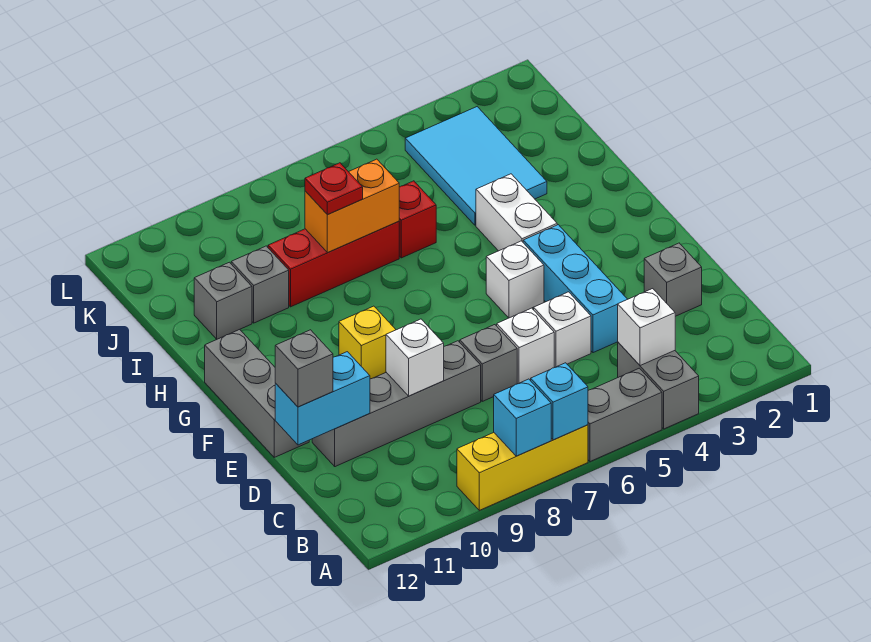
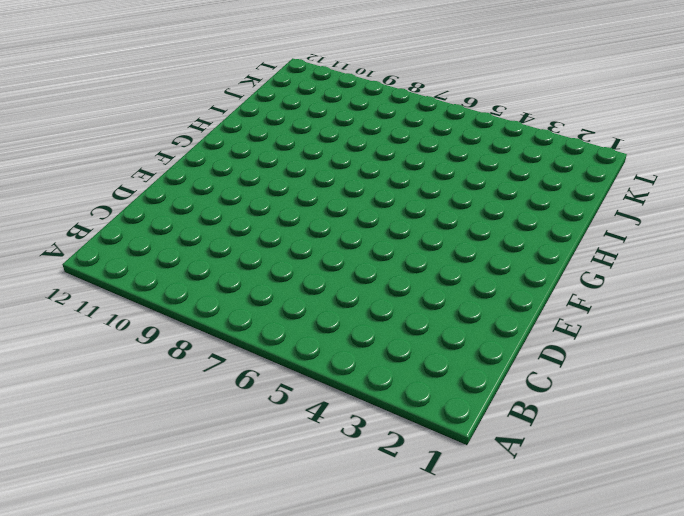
none -> grey 1x2 brick [618,342,699,429]
none -> grey 1x2 brick [588,368,662,462]
none -> yellow 1x3 brick [457,425,588,510]

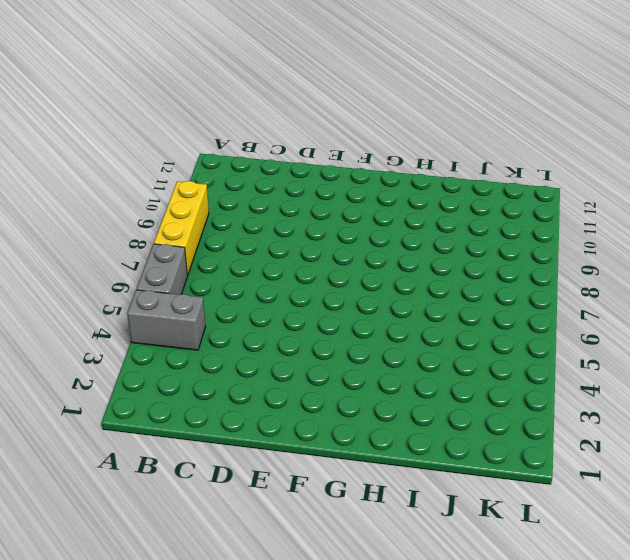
none -> grey 1x1 brick [644,243,702,316]
none -> cyan 1x3 brick [523,225,627,353]
none -> white 1x1 brick [533,292,591,367]

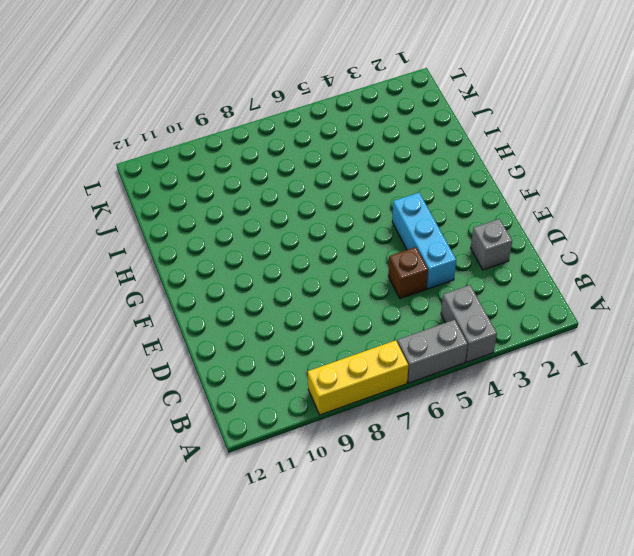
brown 1x1 brick [388,247,428,299] -> white 1x1 brick [533,292,591,367]
none -> white 1x1 brick [497,308,554,384]
none -> grey 1x1 brick [460,325,517,401]
none -> grey 1x4 brick [312,341,481,467]

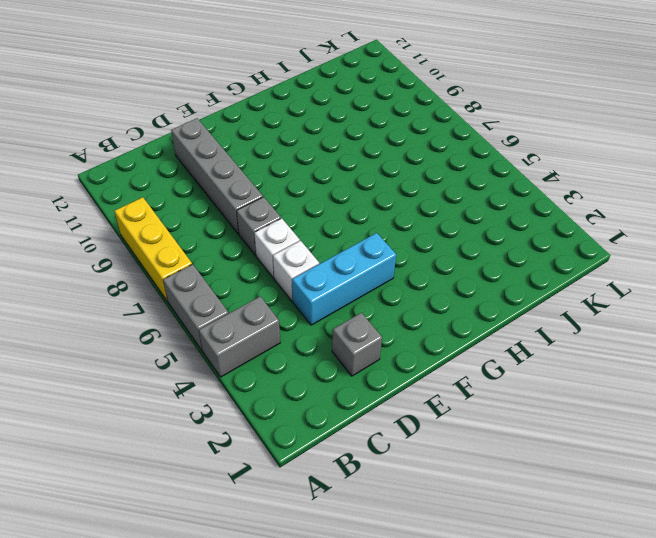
none -> grey 1x3 brick [205,330,309,457]
none -> white 1x1 brick [486,241,544,318]
none -> yellow 1x1 brick [339,306,396,379]

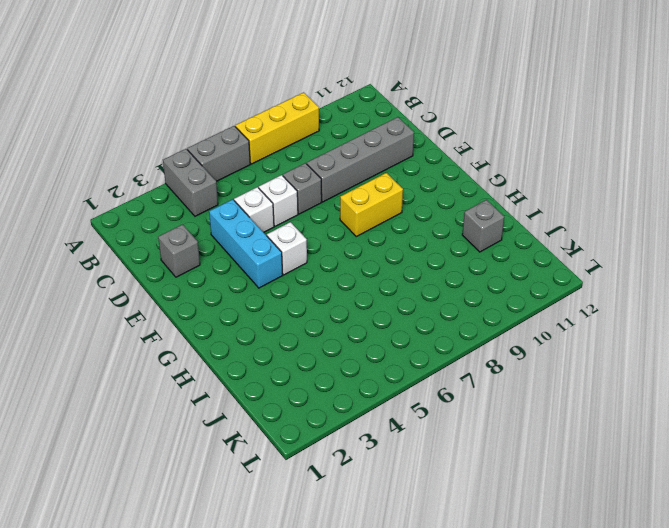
yellow 1x2 brick [340,173,403,237] -> yellow 1x1 brick [339,306,396,379]
none -> grey 1x3 brick [205,330,309,457]
none -> white 1x2 brick [476,174,557,251]
none -> cyan 2x3 tile [405,107,547,225]

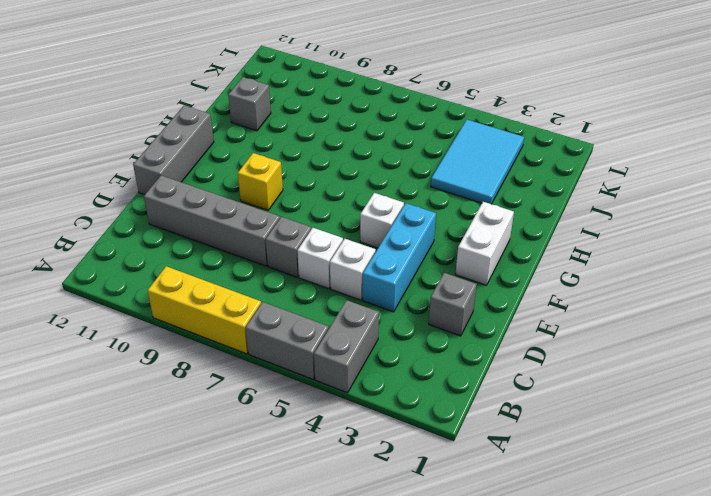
white 1x2 brick [455,202,514,285] -> white 1x2 brick moved to [476,174,557,251]
none -> red 1x1 brick [399,181,436,258]
none -> red 1x3 brick [268,221,399,307]
none -> grey 1x1 brick [231,246,289,323]

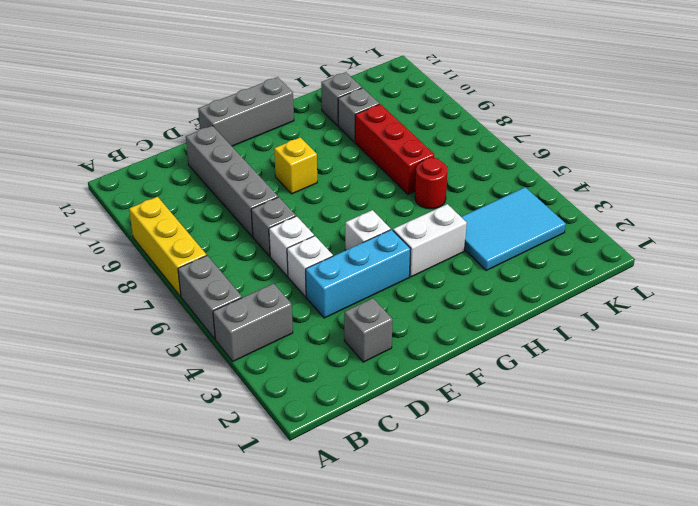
red 1x1 round brick [415,158,447,209] -> red 1x1 brick [399,181,436,258]
none -> cyan 1x1 brick [530,363,588,440]
none -> cyan 1x1 brick [494,379,551,456]
none -> white 1x1 brick [618,289,675,366]

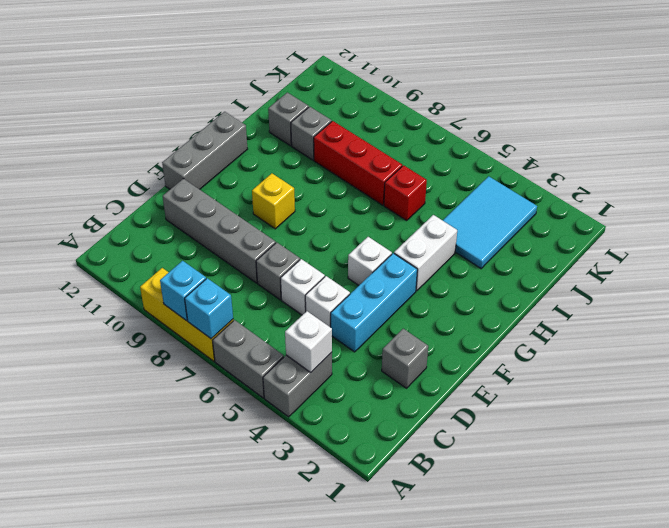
none -> white 1x1 brick [386,319,444,396]
none -> cyan 1x2 brick [275,352,370,445]
none -> orange 1x2 brick [305,159,399,253]

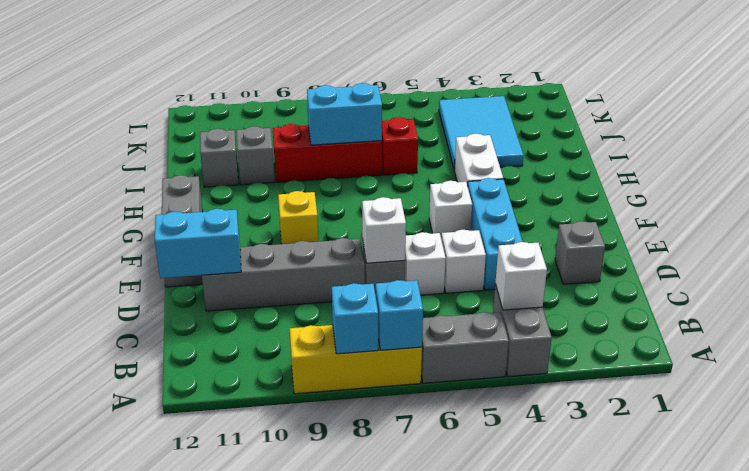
white 1x1 brick [362,197,406,263] -> white 1x1 brick moved to [386,319,444,396]
cyan 1x2 brick [307,83,382,145] -> orange 1x2 brick [305,159,399,253]
none -> grey 1x1 brick [275,330,333,407]
none -> red 1x1 plate [305,163,363,215]

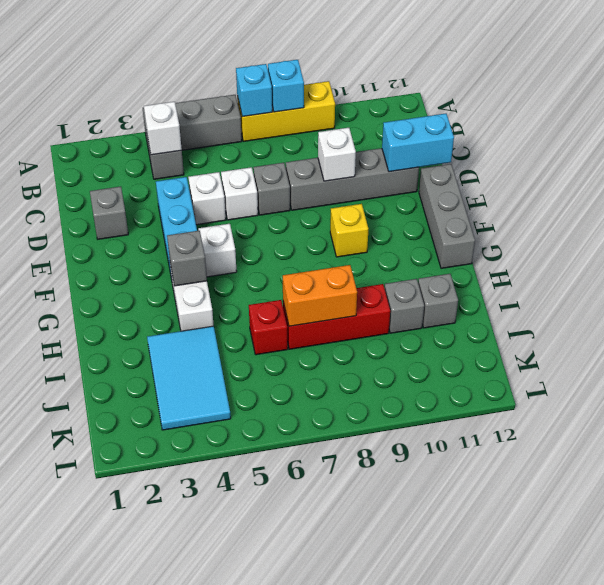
grey 1x1 brick [167,231,207,286] -> grey 1x1 brick moved to [275,330,333,407]
none -> red 1x1 plate [305,163,363,215]

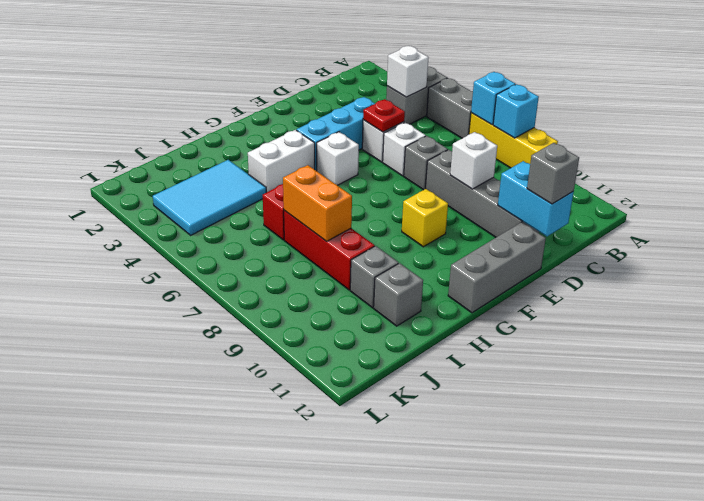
red 1x1 plate [363,99,405,132] -> red 1x1 plate moved to [305,163,363,215]
none -> grey 1x1 brick [644,243,702,316]

